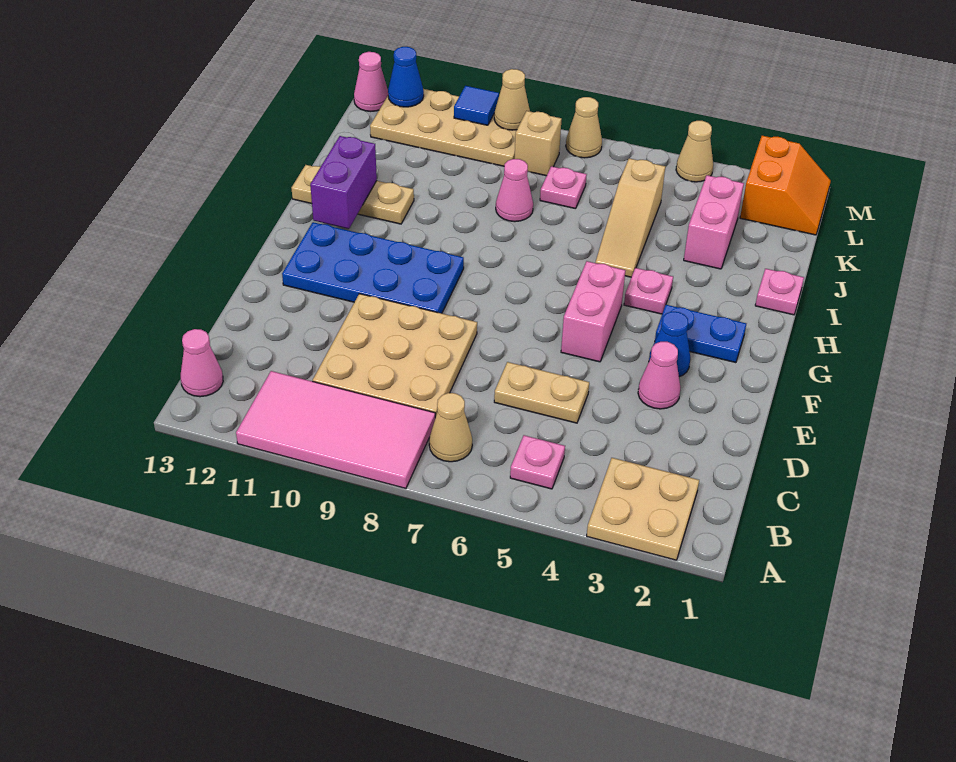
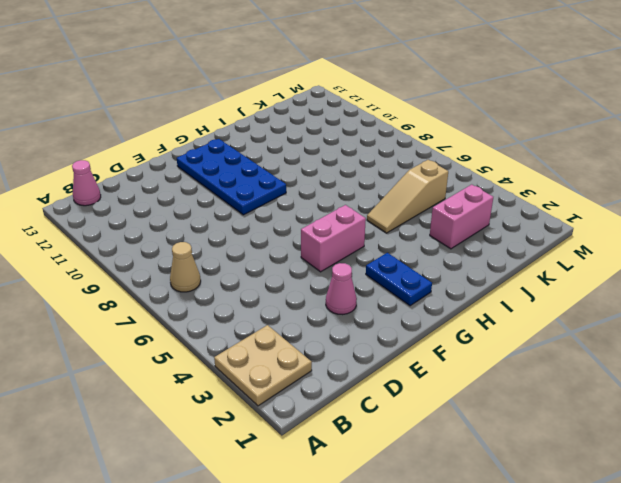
none -> pink 2x4 tile [236,371,435,488]
none -> pink 1x1 plate [510,435,565,489]
none -> tan 3x3 plate [313,294,477,418]

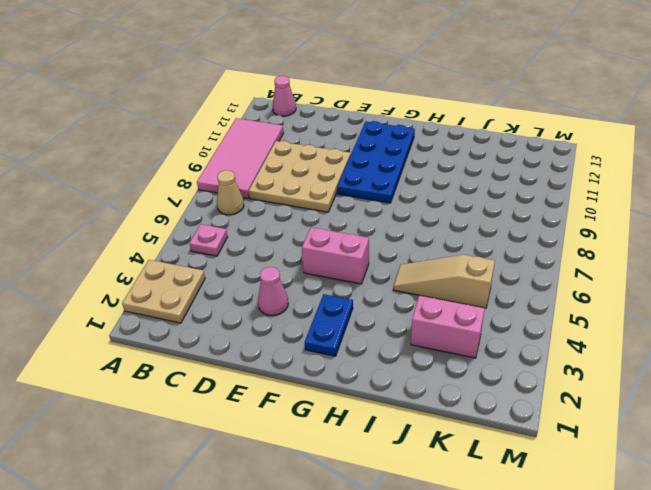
none -> tan 1x2 plate [494,362,589,423]
none -> blue 1x1 cone [649,312,690,377]
none -> pink 1x1 plate [624,268,673,314]

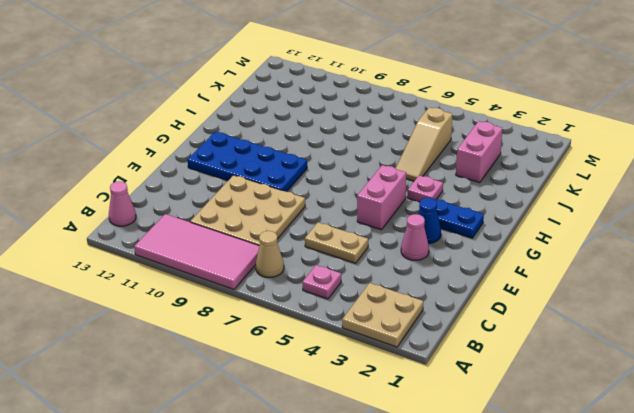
none -> pink 1x1 plate [755,269,804,315]
none -> tan 1x3 plate [292,165,414,224]
none -> pink 1x1 cone [496,159,533,222]

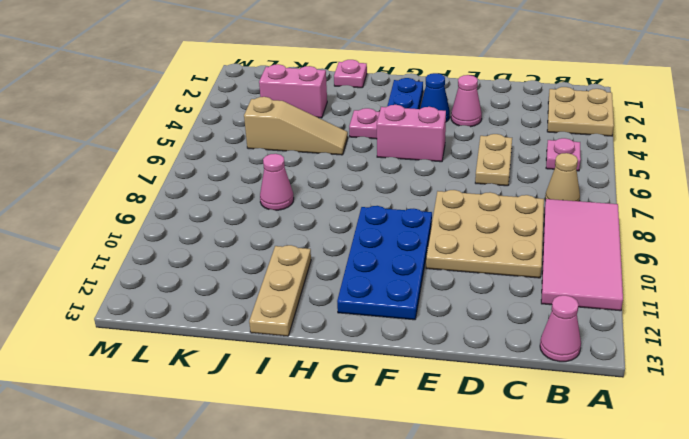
none -> pink 1x1 plate [540,166,587,209]
none -> orange 2x2 slope [740,136,831,235]
none -> tan 1x1 brick [515,111,562,176]

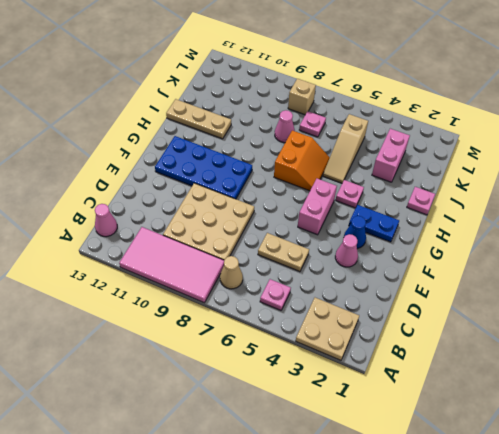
orange 2x2 slope [274,130,330,191] -> orange 2x2 slope moved to [740,136,831,235]
none -> tan 2x4 plate [370,89,517,166]
none -> tan 1x1 cone [676,121,713,182]
none -> tan 1x1 cone [566,97,602,158]

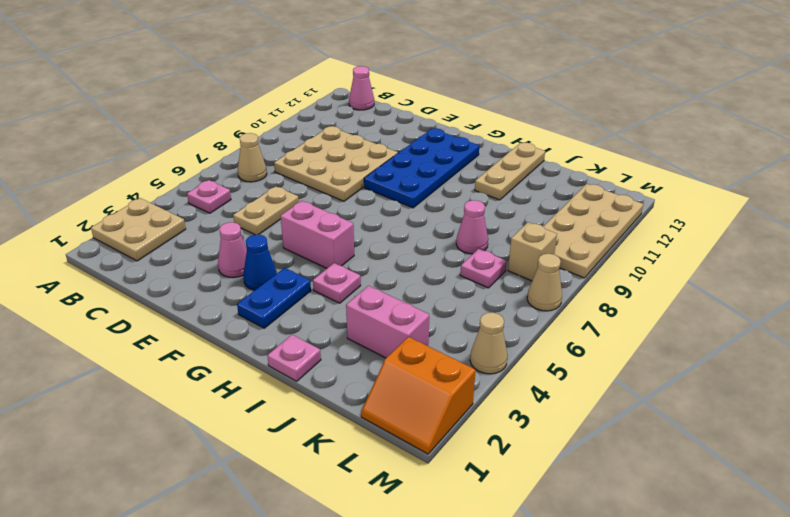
none -> pink 2x4 tile [236,371,435,488]
none -> tan 1x3 slope [595,158,665,277]
none -> pink 1x1 cone [354,52,388,111]

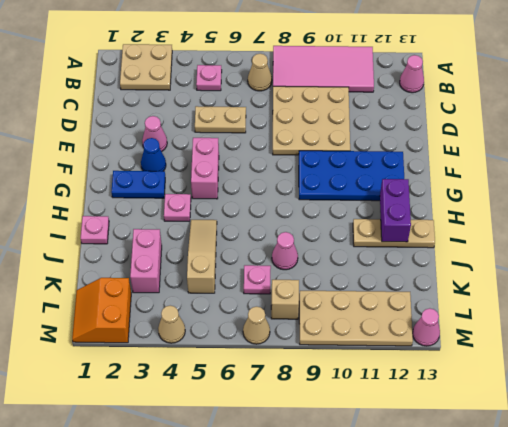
none -> tan 1x1 cone [494,69,530,130]
none -> blue 1x1 tile [454,86,499,125]
none -> blue 1x1 cone [388,47,424,107]

